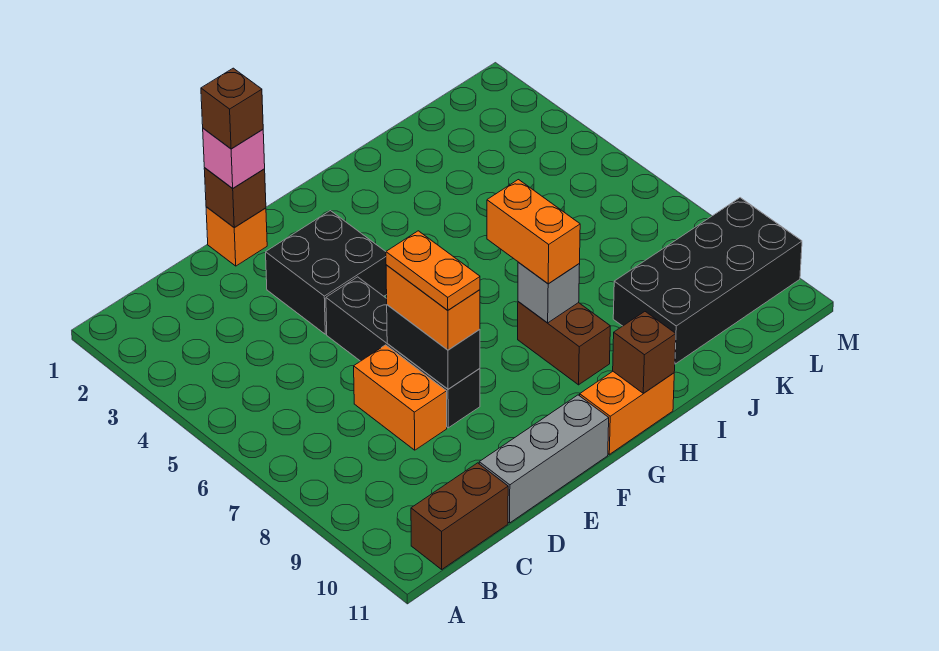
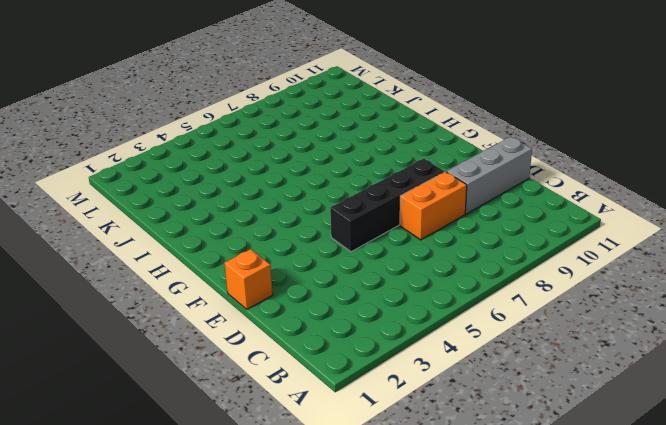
grey 1x3 brick [447,137,532,214] -> grey 1x3 brick turned to [479,395,609,523]
none -> brown 1x2 brick [411,463,508,569]
none -> black 2x2 brick [266,211,387,334]
none -> orange 1x2 brick [580,372,674,454]

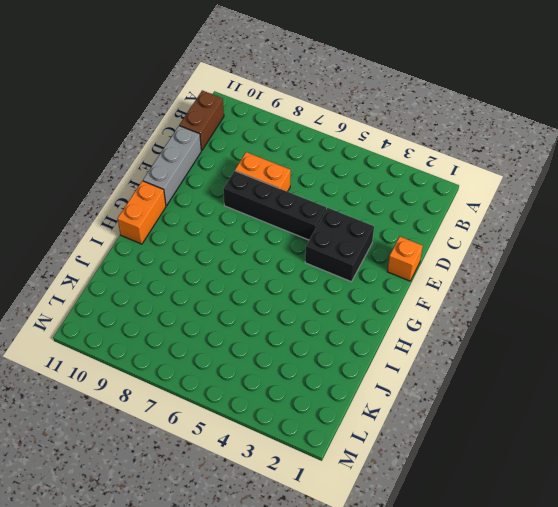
none -> brown 1x2 brick [518,302,610,385]
none -> black 2x4 brick [613,198,802,364]
none -> brown 1x1 brick [204,168,266,228]

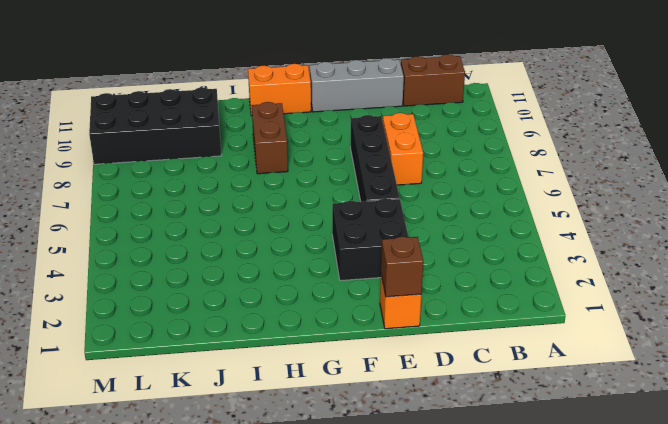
none -> black 1x2 brick [387,305,480,389]
none -> grey 1x1 brick [518,262,580,323]
none -> brown 1x1 brick [613,312,676,393]

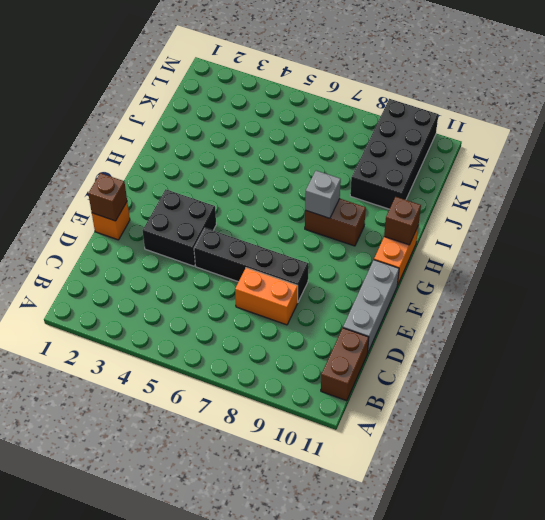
none -> black 1x2 brick [387,305,480,389]
none -> pink 1x1 brick [203,128,265,188]
none -> orange 1x2 brick [386,265,480,350]

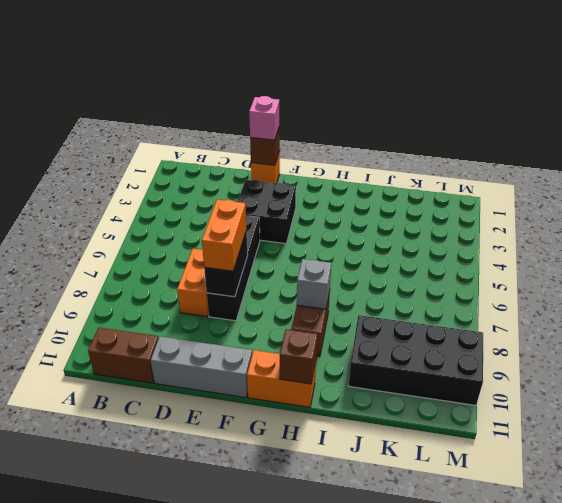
none -> orange 1x2 brick [487,180,580,284]
none -> brown 1x1 brick [201,68,263,149]
none -> orange 1x2 plate [386,231,480,310]

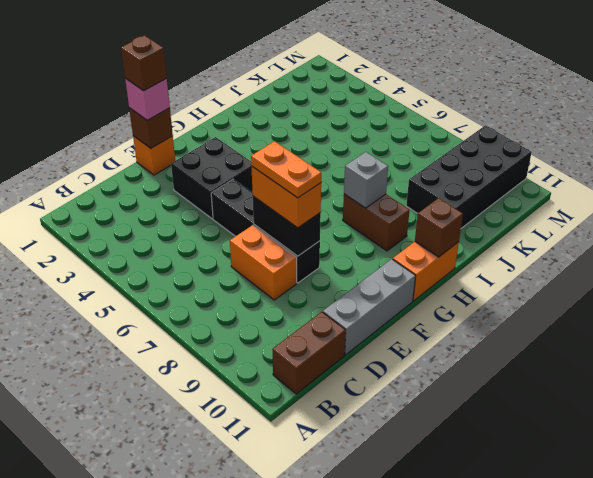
none -> orange 1x2 brick [487,180,580,284]

